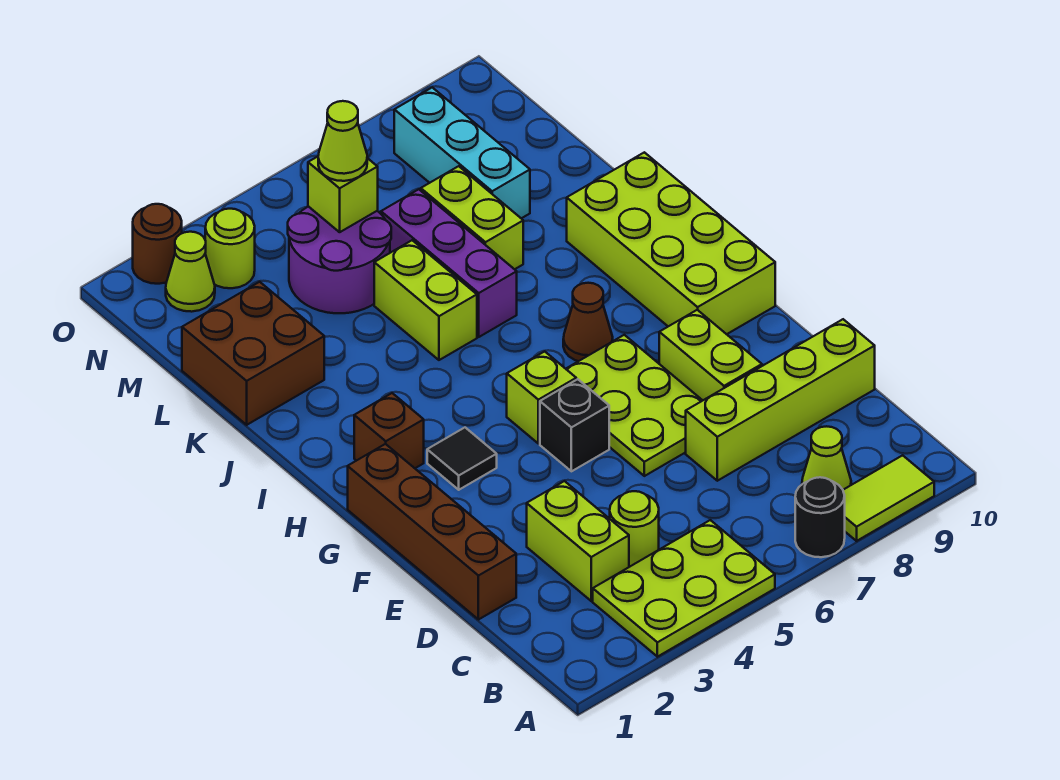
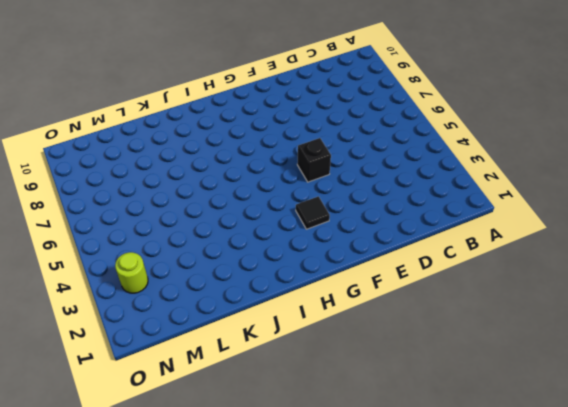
none -> lime 2x3 plate [593,520,775,657]
none -> black 1x1 round brick [795,477,845,557]
none -> lime 1x2 tile [843,455,934,541]

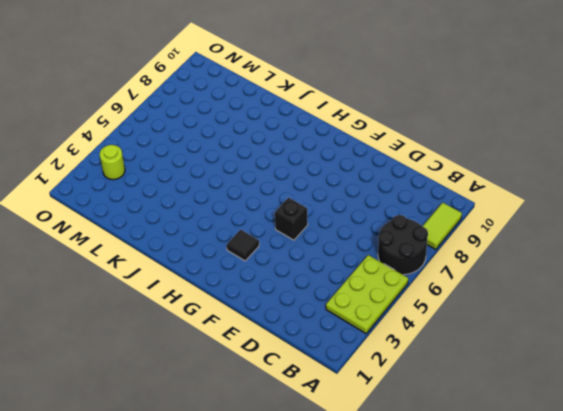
black 2x2 round brick [378,215,428,275] -> black 1x1 round brick [795,477,845,557]
none -> lime 1x1 cone [802,426,851,490]
none -> lime 1x2 brick [527,481,629,601]
none -> lime 1x1 round brick [610,491,659,567]

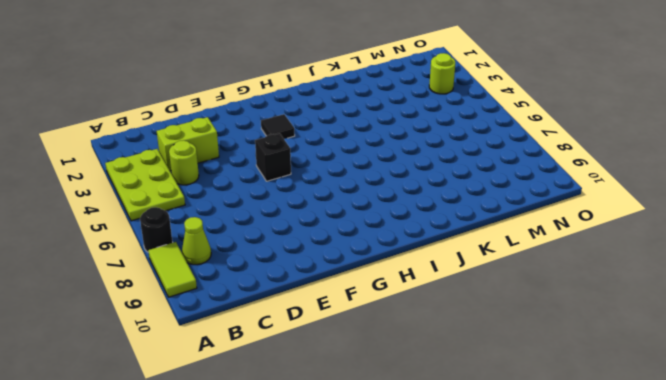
none -> brown 1x4 brick [348,444,516,620]
none -> lime 1x4 brick [686,319,875,481]
none -> lime 2x3 plate [566,335,703,476]

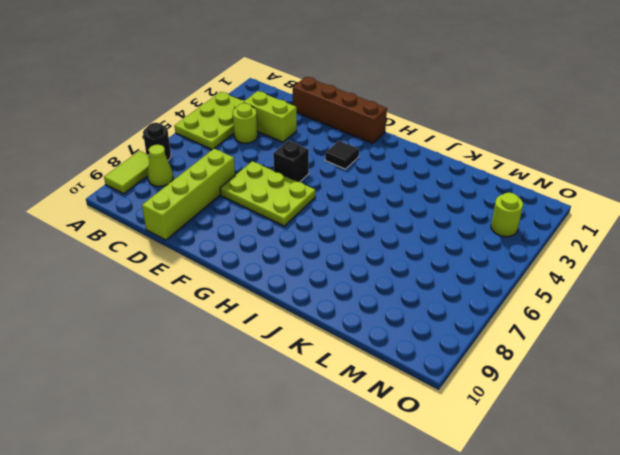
none -> lime 1x2 brick [659,310,762,400]
none -> lime 1x1 brick [507,351,576,444]
none -> lime 2x4 brick [567,152,775,334]

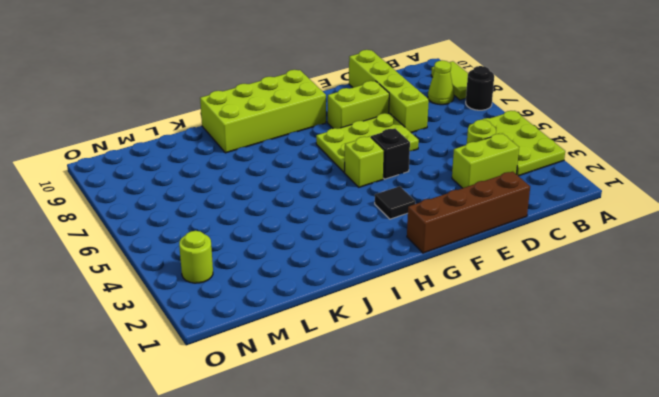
none -> brown 1x1 brick [354,393,424,468]
none -> brown 1x1 cone [563,283,613,361]
none -> lime 1x2 brick [374,240,477,360]

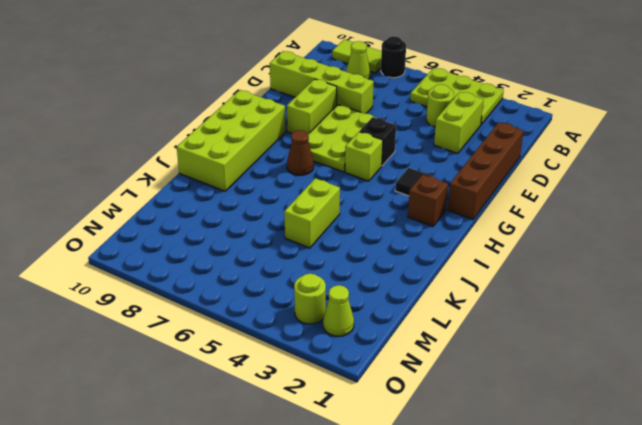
none -> purple 1x3 brick [381,189,517,337]
none -> brown 2x2 brick [182,282,324,425]
none -> lime 1x2 brick [421,166,523,269]

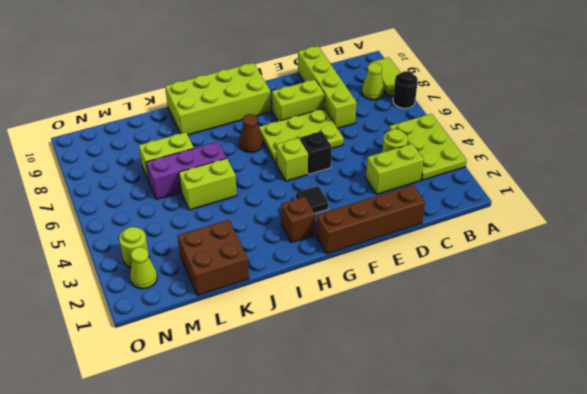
none -> purple 2x2 round brick [288,206,391,313]
none -> cyan 1x3 brick [394,87,530,218]
none -> brown 1x1 round brick [133,204,182,284]

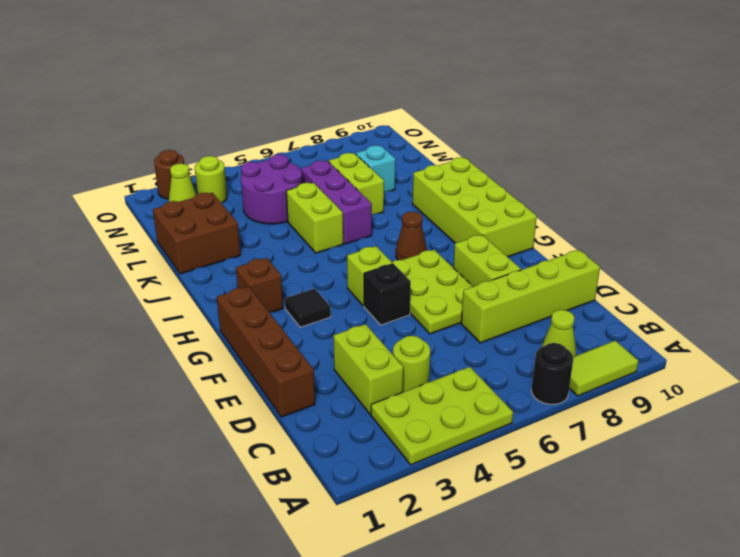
cyan 1x1 brick [356,145,395,192] -> cyan 1x3 brick [394,87,530,218]
none -> lime 1x1 brick [308,157,378,232]
none -> lime 1x1 cone [318,101,367,181]

